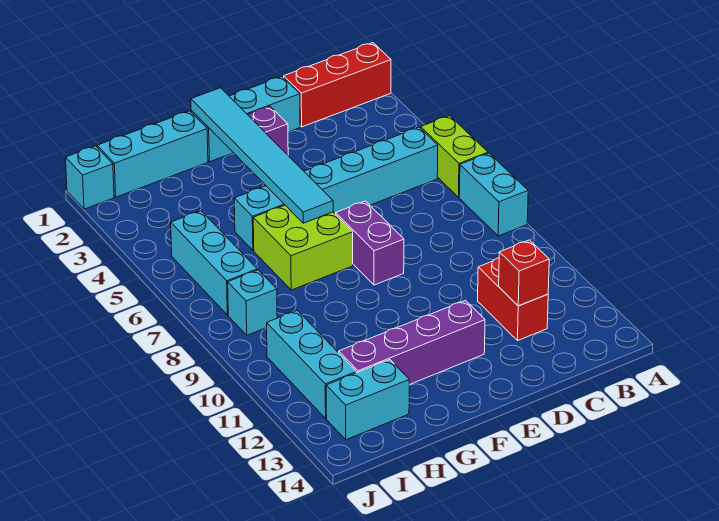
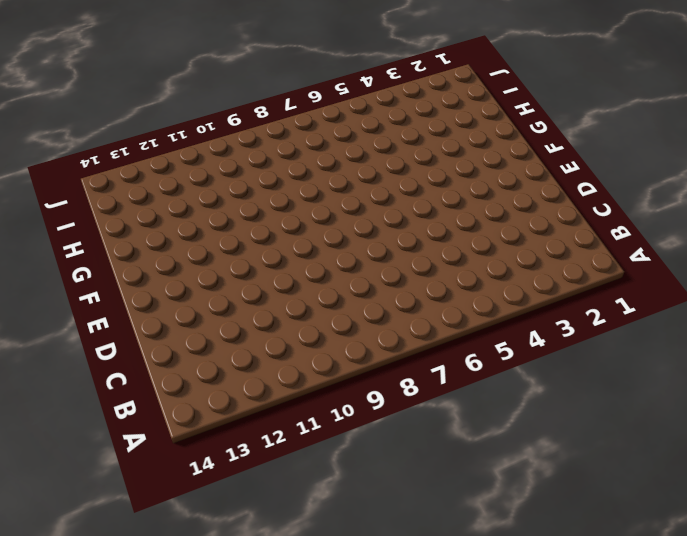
none -> red 1x3 brick [284,43,391,127]
none -> lime 1x2 brick [421,116,488,197]
none -> cyan 1x2 brick [459,153,528,236]

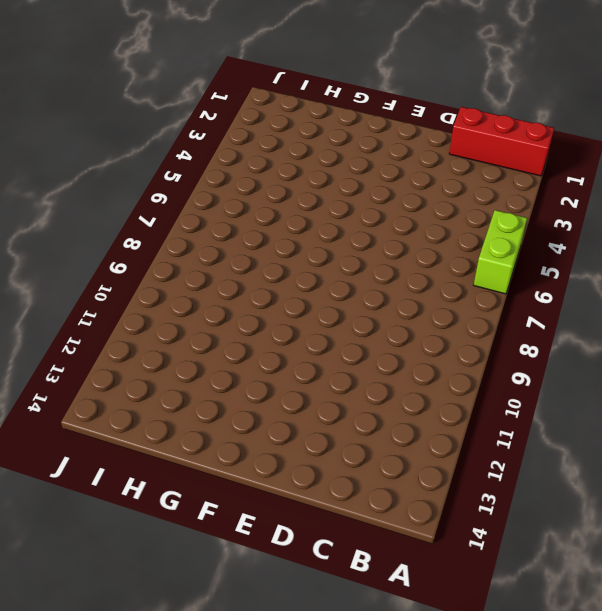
none -> cyan 1x2 brick [459,153,528,236]
none -> cyan 1x6 brick [234,127,438,250]
none -> red 1x2 brick [478,258,548,341]

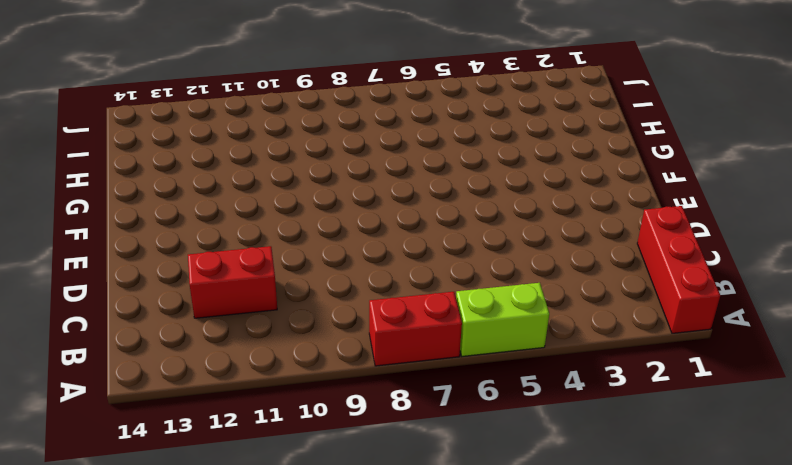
red 1x2 brick [369,292,462,366] -> cyan 1x2 brick [459,153,528,236]
none -> cyan 1x6 brick [234,127,438,250]
none -> cyan 1x3 brick [191,77,300,162]
none -> purple 1x1 brick [248,106,288,155]

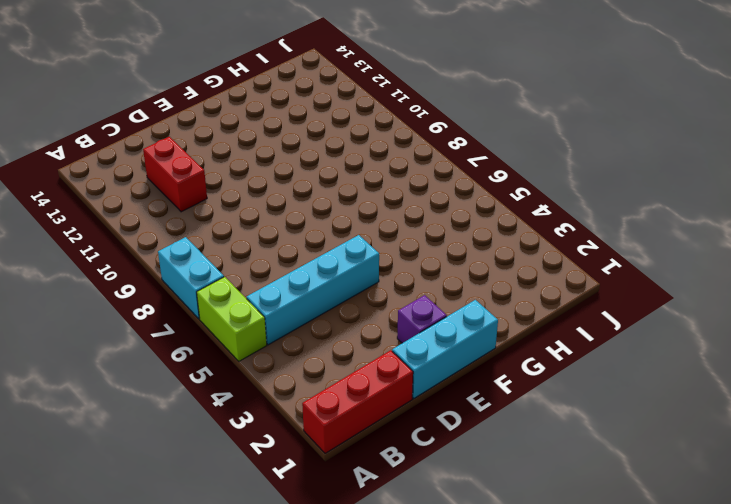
cyan 1x4 brick [247,235,379,345] -> cyan 1x6 brick [234,127,438,250]
none -> purple 1x2 brick [336,201,404,285]
none -> purple 1x4 brick [339,300,485,385]
none -> lime 2x2 brick [253,205,353,290]

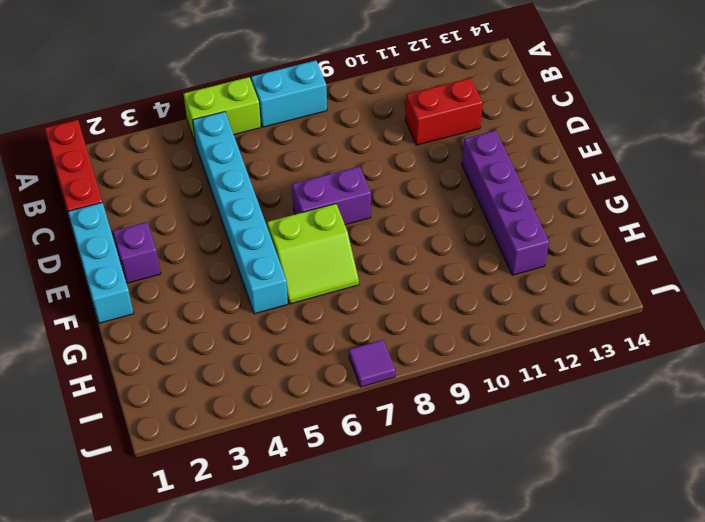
lime 2x2 slope [267,204,359,304] -> lime 2x2 brick [253,205,353,290]
purple 1x1 tile [349,340,395,387] -> none
none -> cyan 1x3 brick [97,111,208,197]
none -> cyan 1x2 brick [326,360,409,440]
none -> cyan 1x3 brick [171,211,257,315]

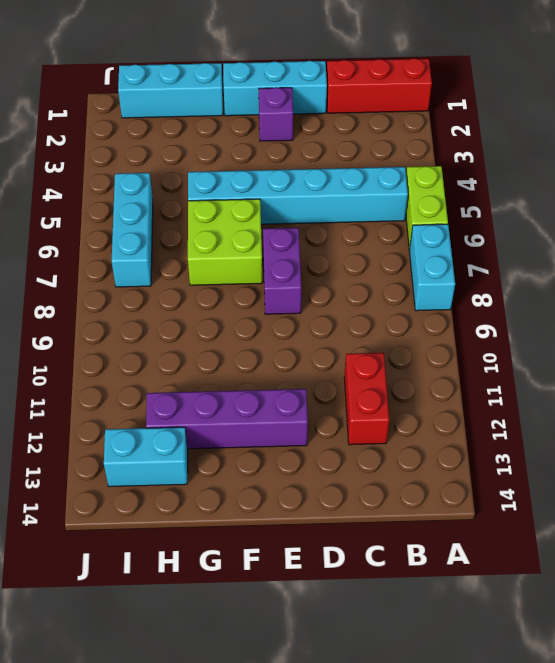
none -> cyan 1x1 brick [228,270,277,335]
none -> cyan 1x3 brick [267,310,356,418]
none -> cyan 1x1 brick [66,146,114,209]

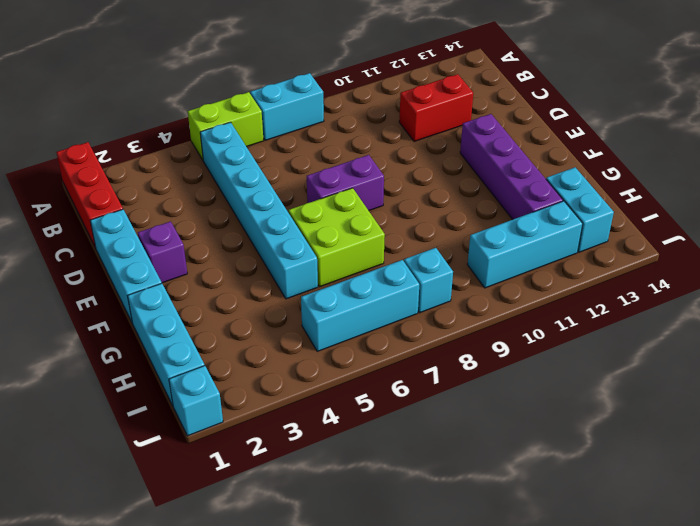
none -> red 1x1 brick [499,240,549,306]
none -> cyan 1x6 tile [191,88,333,223]

